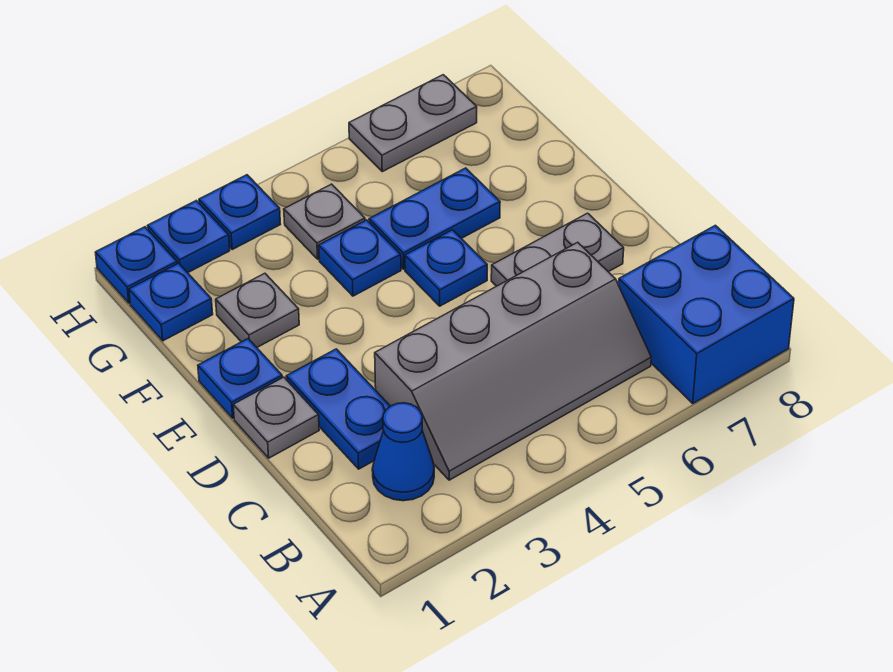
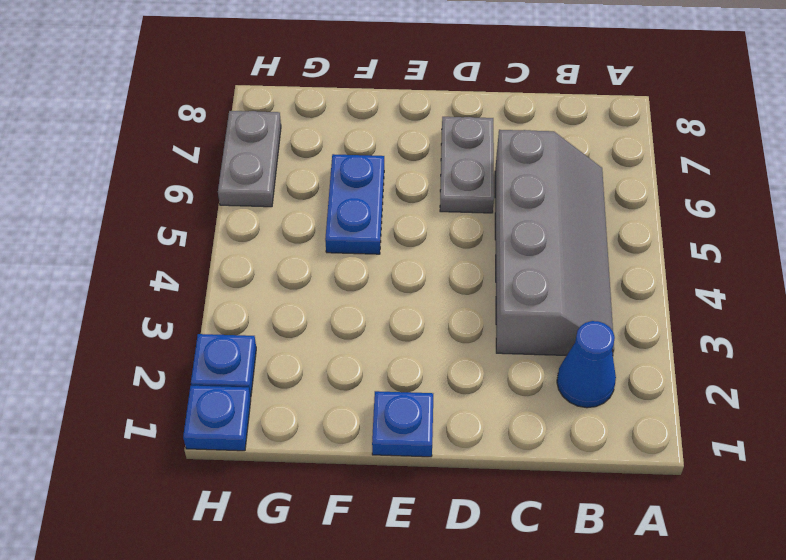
none -> blue 2x2 brick [619,225,794,403]
none -> blue 1x2 plate [286,349,390,469]
none -> grey 1x1 plate [233,377,319,458]

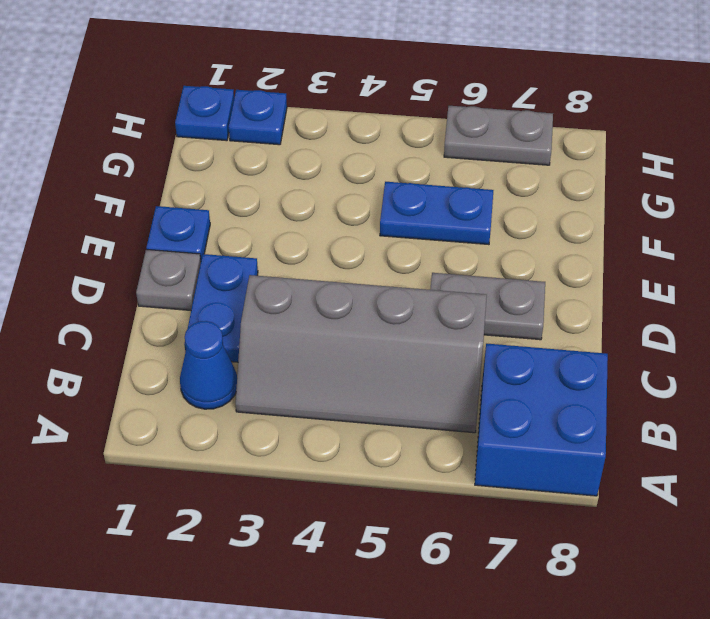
none -> blue 1x1 plate [405,230,487,306]
none -> grey 1x1 plate [216,273,299,347]
none -> blue 1x1 plate [319,220,401,296]

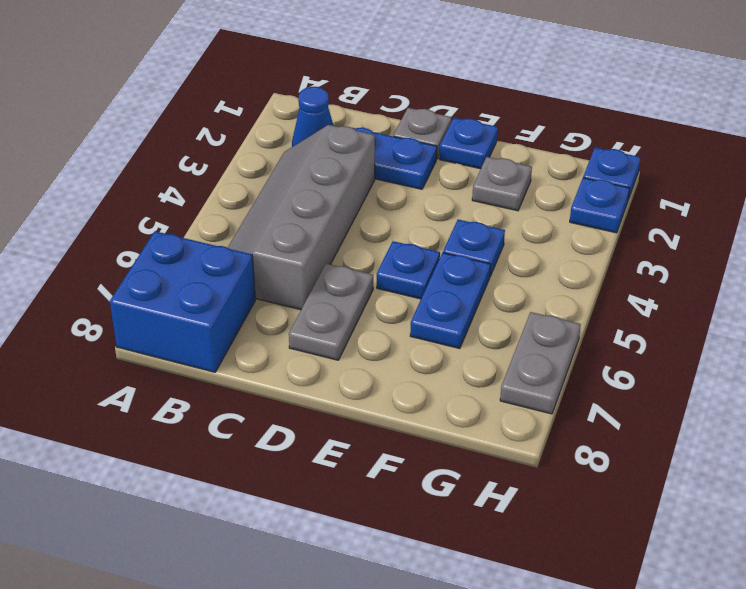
none -> blue 1x1 plate [129,263,213,341]
none -> grey 1x1 plate [284,184,365,259]
none -> blue 1x1 plate [199,175,281,249]

